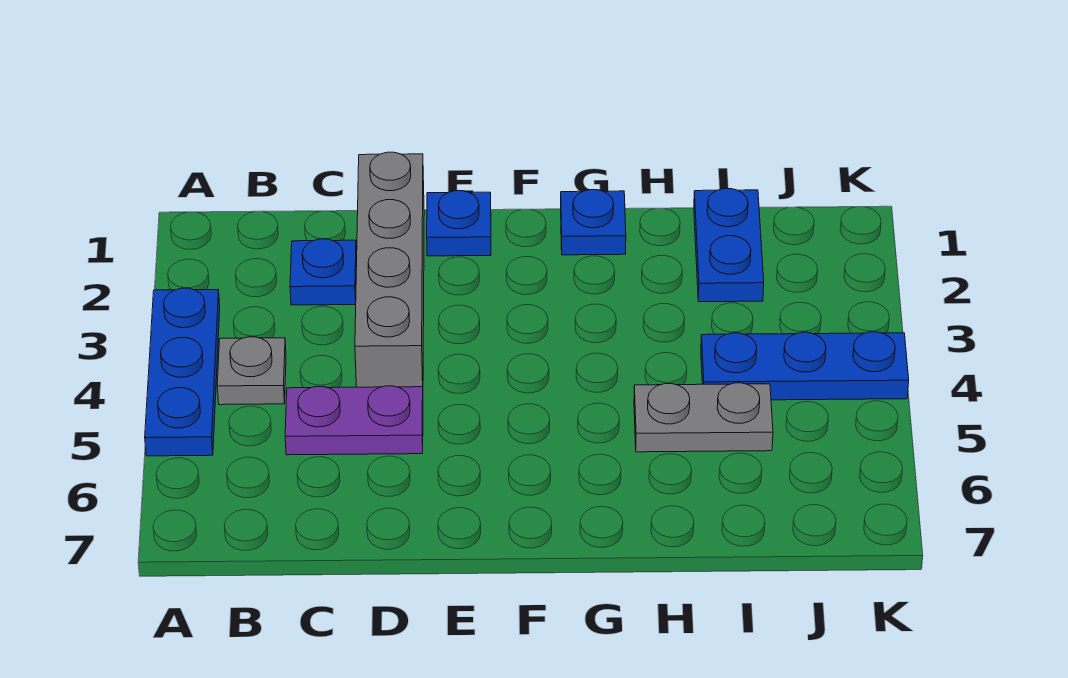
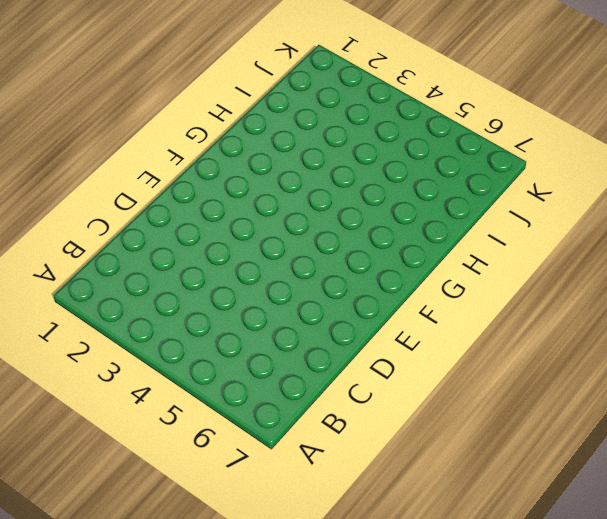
none -> blue 1x3 plate [145,288,220,456]
none -> grey 1x1 plate [217,337,286,405]

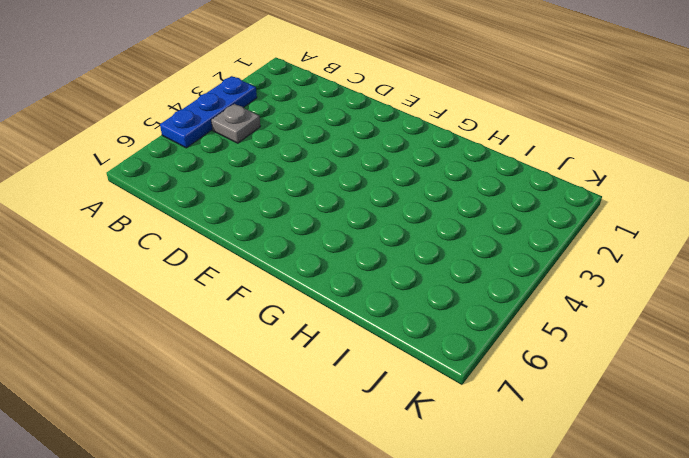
none -> blue 1x1 plate [290,239,357,305]
none -> purple 1x2 plate [285,386,423,455]

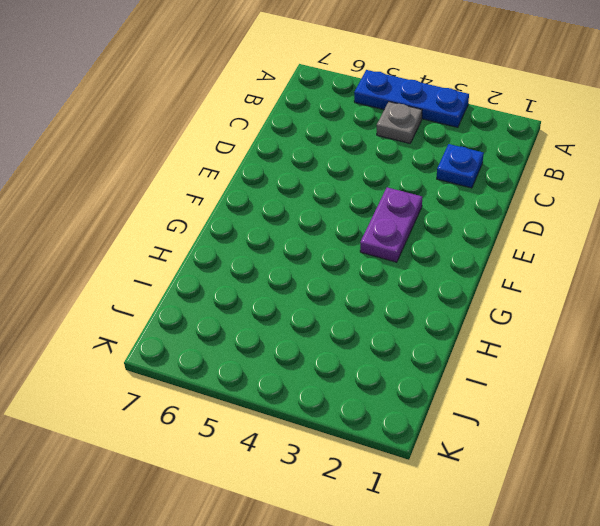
purple 1x2 plate [360,187,422,262] -> purple 1x2 plate moved to [285,386,423,455]
none -> grey 1x4 brick [355,152,424,387]
none -> blue 1x1 plate [427,191,491,256]

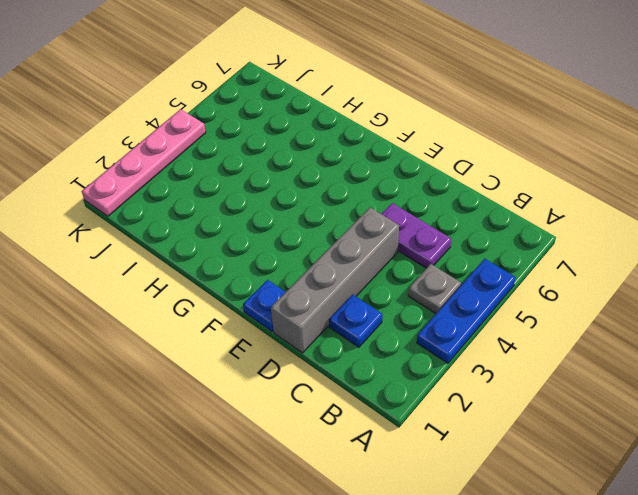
pink 1x4 plate [82,109,206,216] -> blue 1x3 plate [701,332,909,400]
none -> blue 1x1 plate [561,190,626,255]
none -> grey 1x2 plate [634,383,773,452]

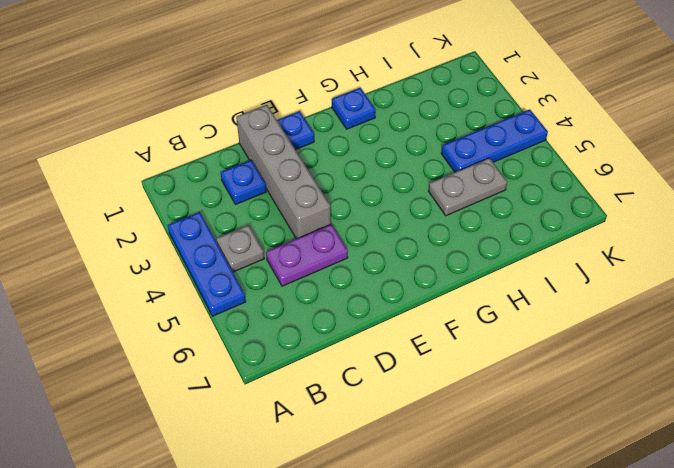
none -> blue 1x2 plate [694,189,764,302]

